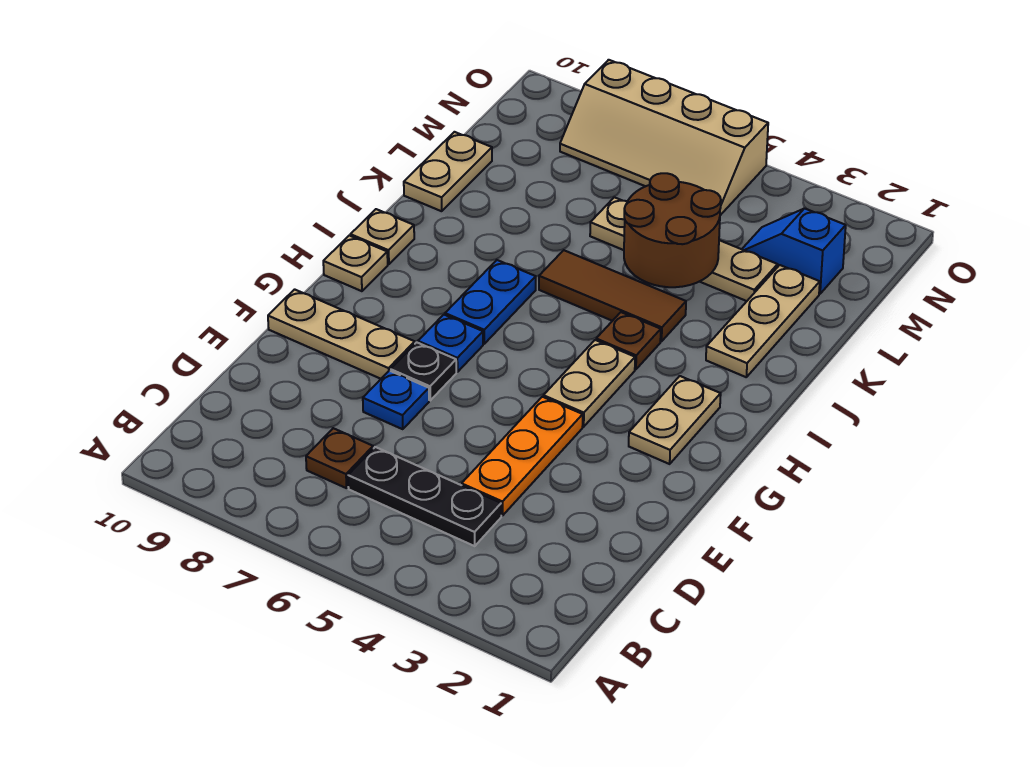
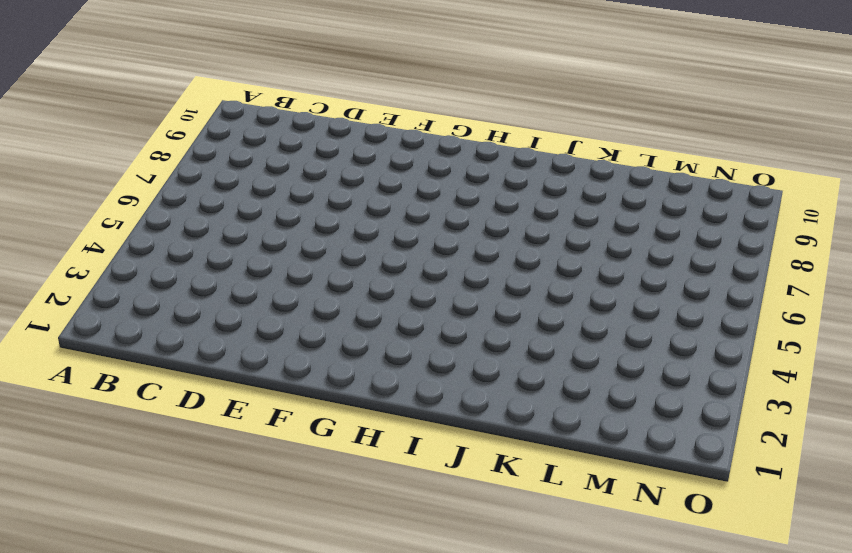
none -> black 1x3 plate [348,447,501,546]
none -> brown 1x1 plate [306,428,373,488]
none -> orange 1x3 plate [462,397,583,516]

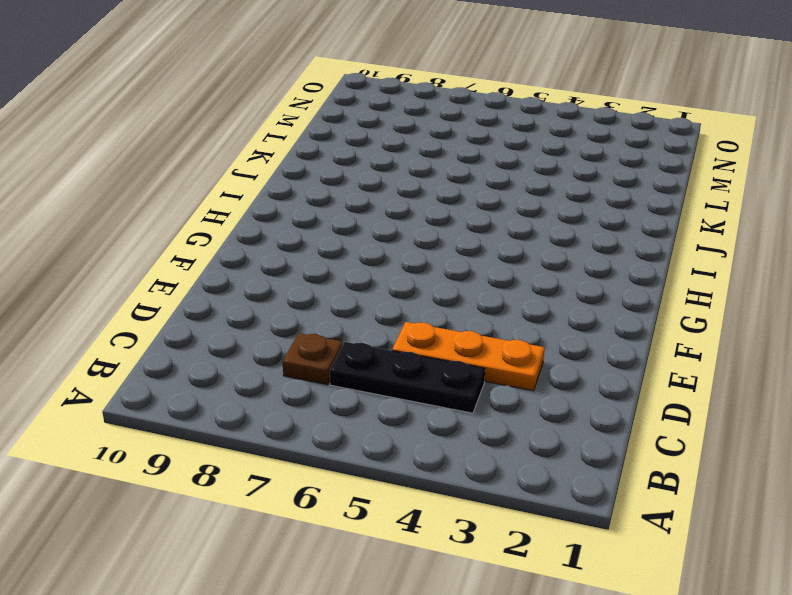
orange 1x3 plate [392,322,545,391] -> orange 1x3 plate turned to [462,397,583,516]
none -> blue 1x1 plate [363,371,429,429]
none -> black 1x1 plate [391,342,456,400]
none -> tan 1x3 plate [268,289,415,379]

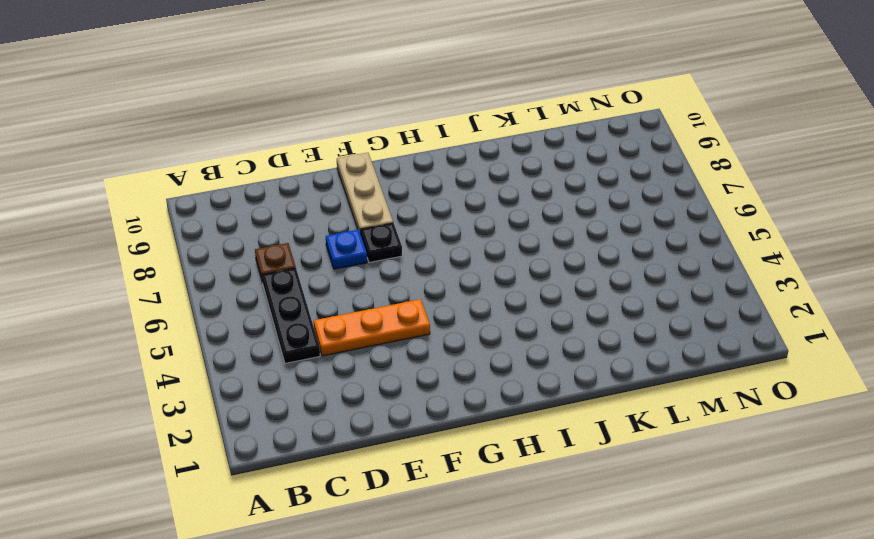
none -> tan 1x2 plate [629,376,721,464]
none -> tan 1x2 plate [543,340,635,427]
none -> blue 1x1 plate [418,315,483,372]

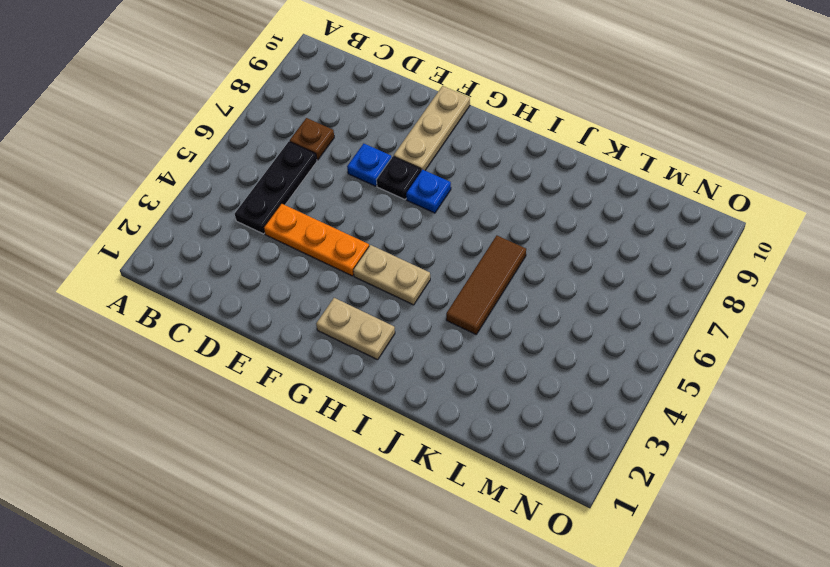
none -> blue 1x2 plate [445,260,536,344]
none -> tan 1x1 plate [323,236,388,291]
none -> brown 1x1 plate [596,312,661,369]

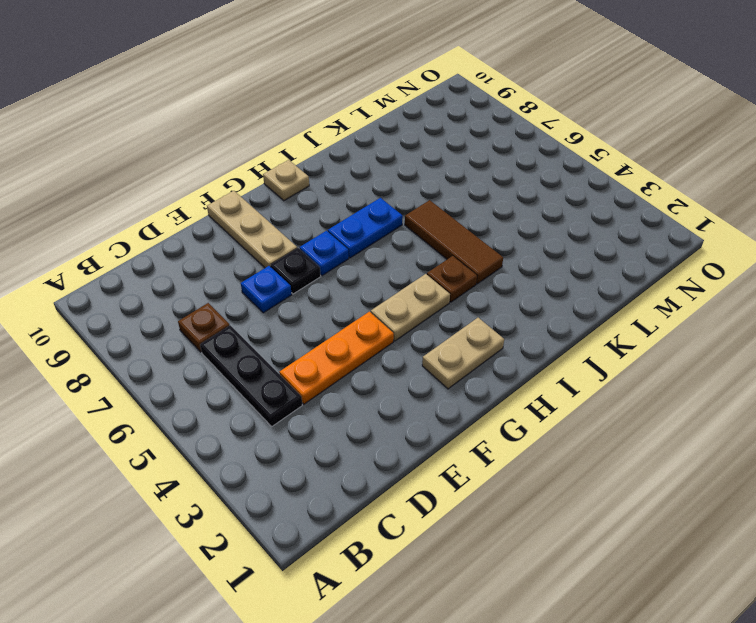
none -> tan 1x1 plate [351,209,414,264]
none -> tan 1x3 plate [706,265,820,377]
none -> tan 1x2 plate [404,132,492,211]

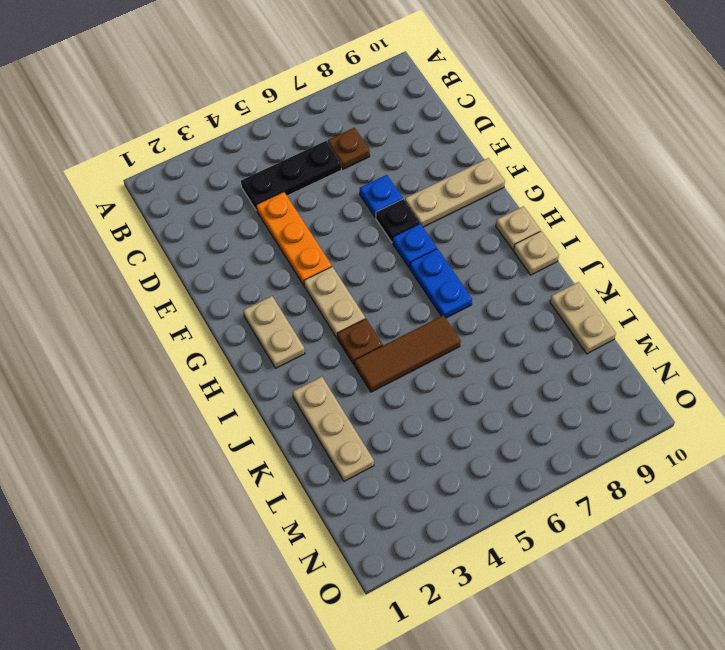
none -> tan 1x4 plate [590,197,778,301]
none -> blue 1x2 slope [742,208,846,294]
none -> tan 2x4 slope [560,60,768,215]

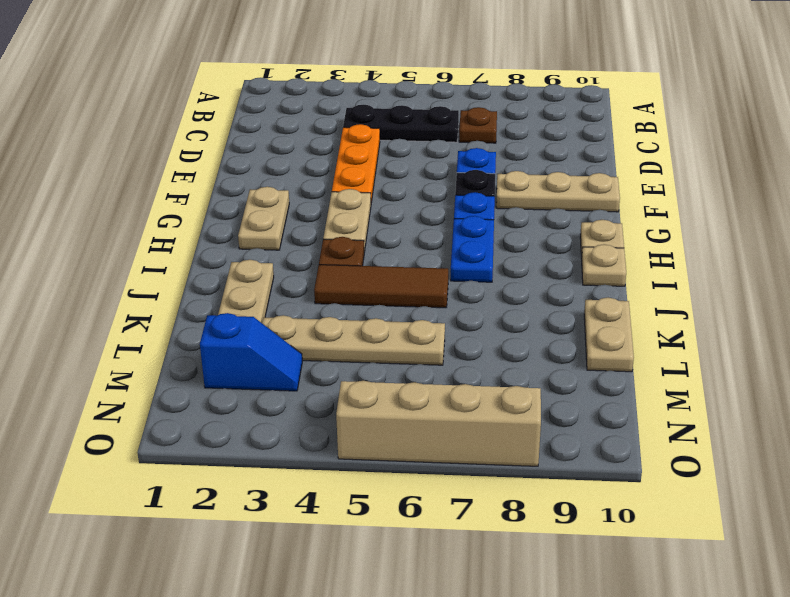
none -> brown 2x2 round brick [624,173,721,287]

